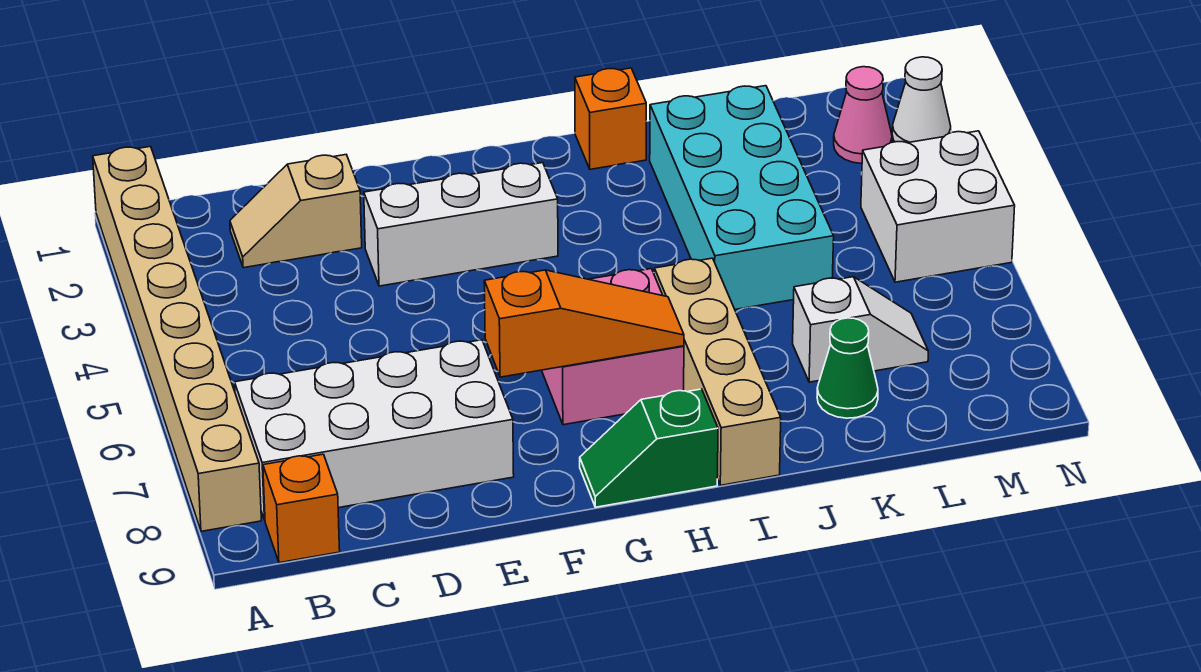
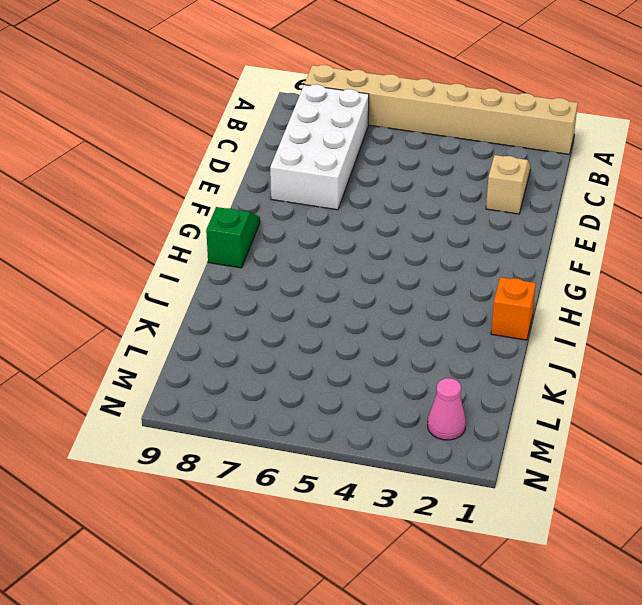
none -> orange 1x1 brick [263,454,340,563]
none -> white 1x3 brick [364,163,558,286]
none -> pink 2x2 brick [542,269,684,425]

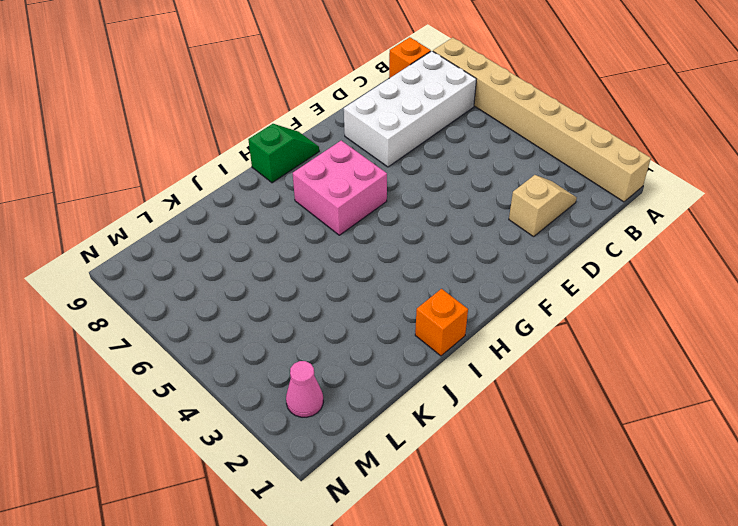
none -> white 1x3 brick [364,163,558,286]
none -> tan 1x4 brick [654,258,781,485]
none -> cyan 2x4 brick [650,86,834,310]

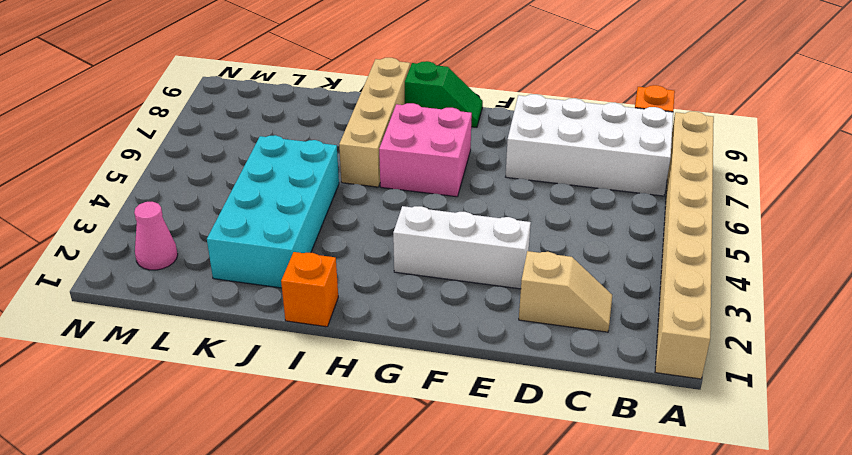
none -> white 1x2 slope [793,277,928,382]
none -> green 1x1 cone [817,318,878,418]
none -> white 2x2 brick [861,131,1015,282]

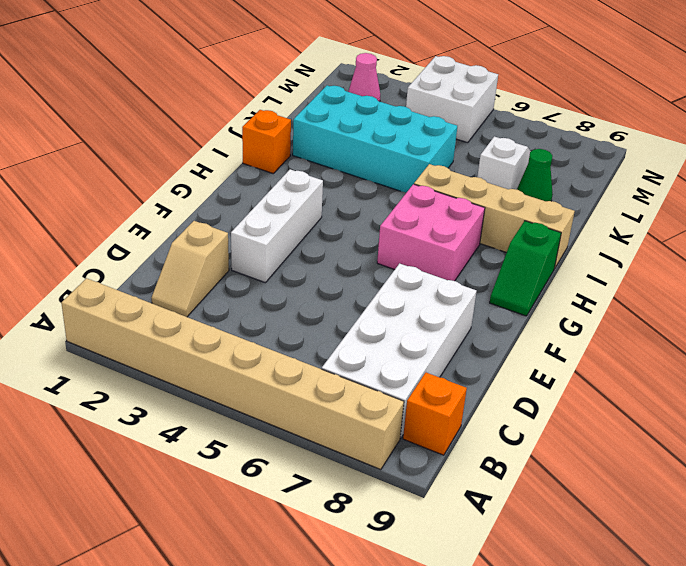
none -> white 1x1 cone [892,57,951,143]
none -> orange 1x3 slope [484,270,684,377]

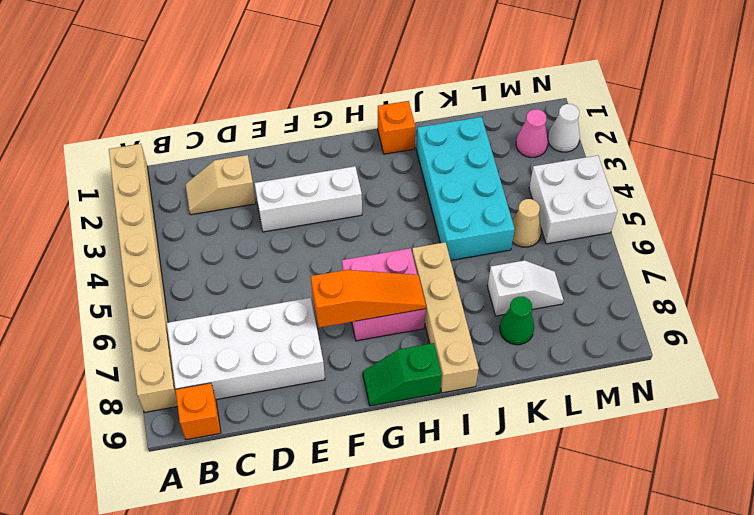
tan 1x1 cone [512,199,541,247] -> none

